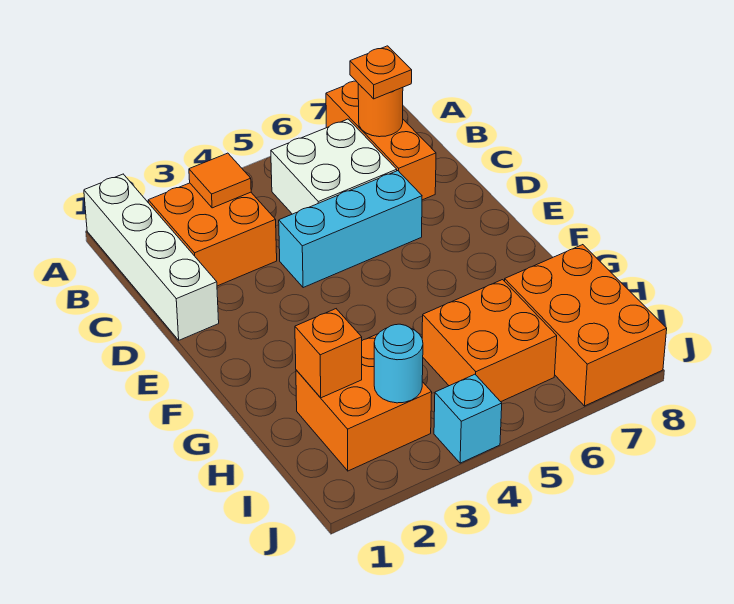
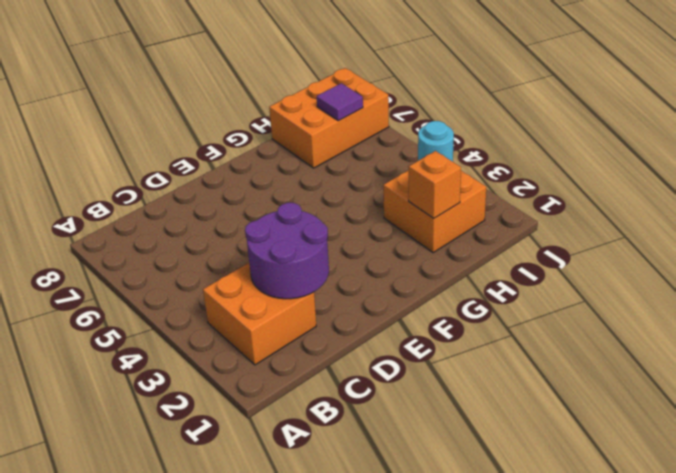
purple 2x2 round brick [245,203,329,299] -> none
purple 1x1 tile [317,83,363,121] -> none
none -> white 1x4 brick [84,174,219,340]
none -> orange 1x3 brick [326,81,436,200]
none -> white 2x2 brick [271,119,397,214]

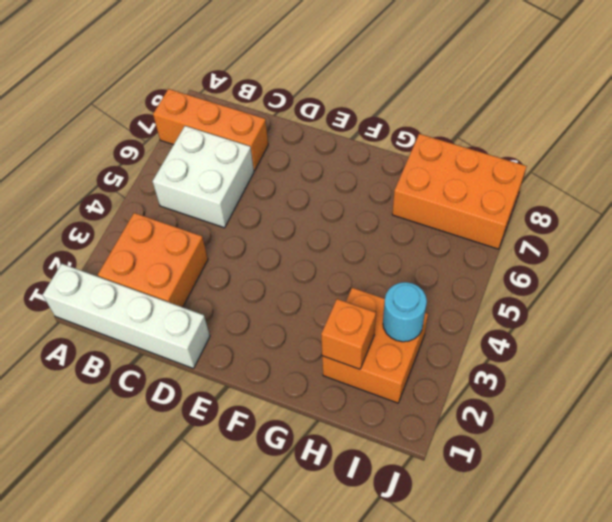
none -> cyan 1x3 brick [279,171,422,288]
none -> orange 2x2 brick [422,280,557,402]
none -> cyan 1x1 brick [434,374,502,463]

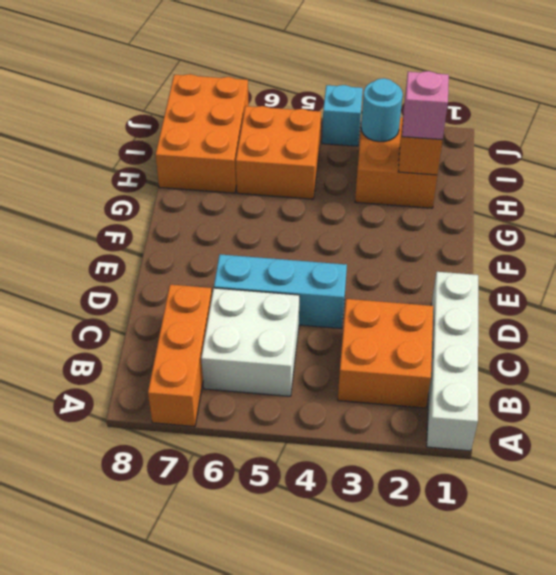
pink 1x1 brick [402,71,449,140] -> none
none -> orange 1x1 tile [189,153,251,208]
none -> orange 1x1 round brick [358,84,403,137]
none -> orange 1x1 plate [350,46,412,99]

